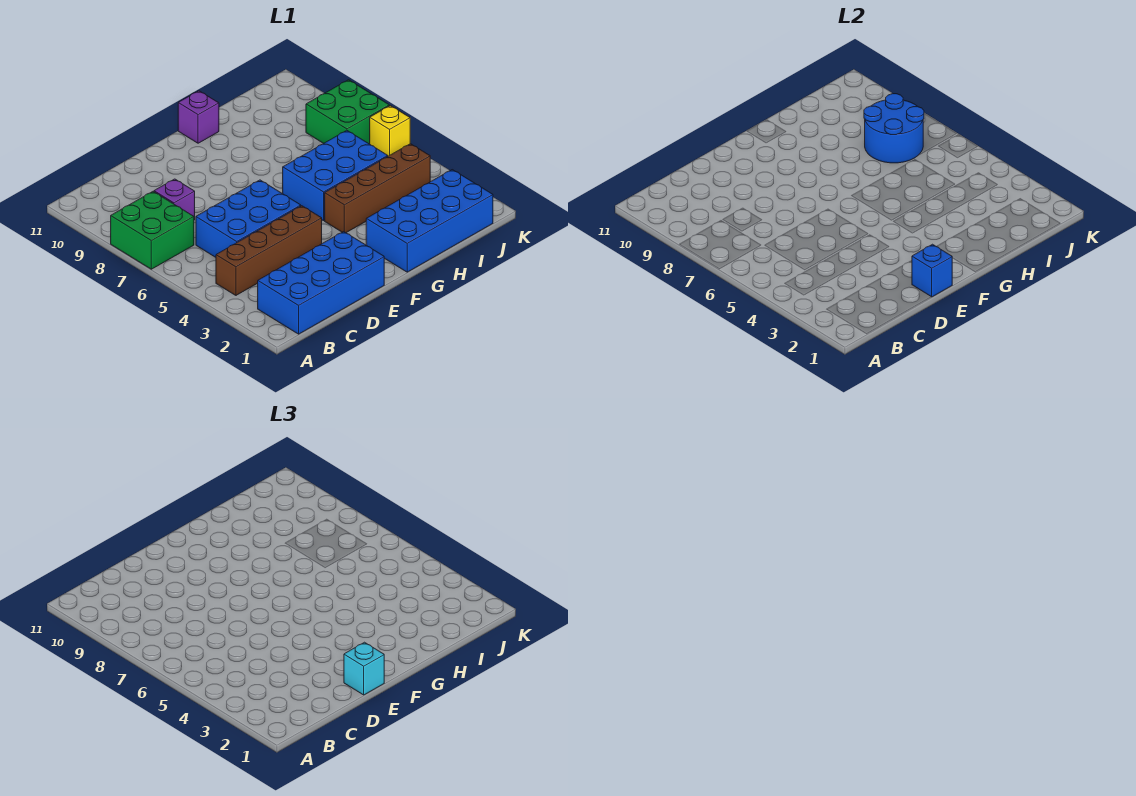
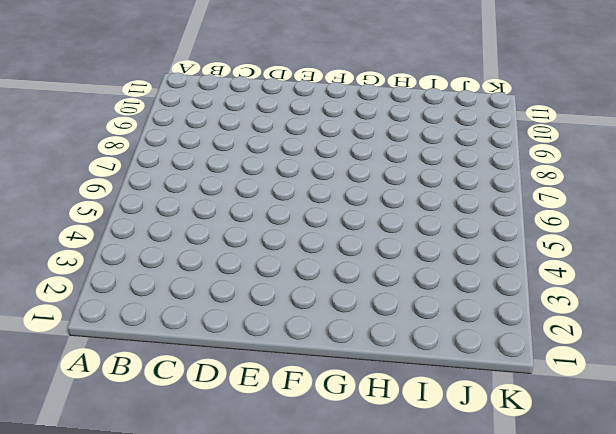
none -> green 2x2 brick [111,192,194,269]
none -> blue 2x4 brick [258,232,384,334]
none -> brown 1x4 brick [216,206,322,295]

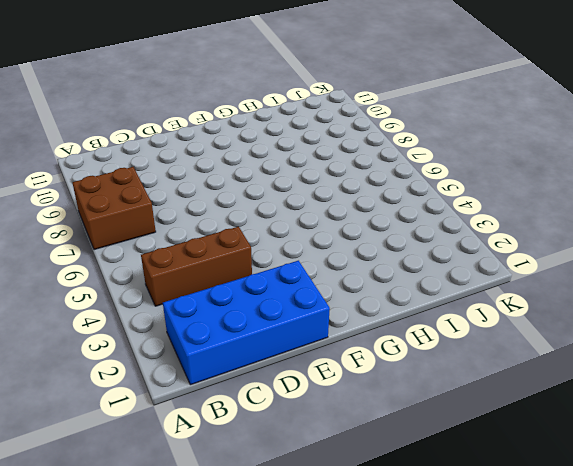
brown 2x2 brick [72,167,156,250] -> green 2x2 brick [111,192,194,269]
brown 1x3 brick [141,227,252,306] -> brown 1x4 brick [216,206,322,295]
none -> blue 2x3 brick [196,180,301,257]
none -> purple 1x1 brick [154,179,195,220]
none -> blue 2x4 brick [366,170,493,272]

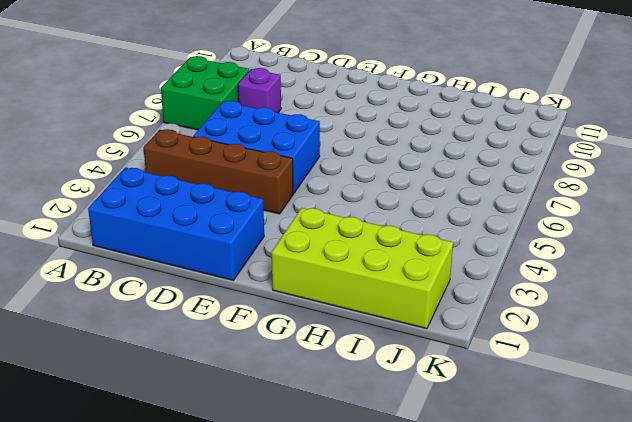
lime 2x4 brick [272,208,453,329] -> blue 2x4 brick [366,170,493,272]
none -> brown 1x4 brick [325,144,430,233]
none -> blue 2x3 brick [283,130,388,221]
none -> purple 1x1 brick [178,91,219,143]

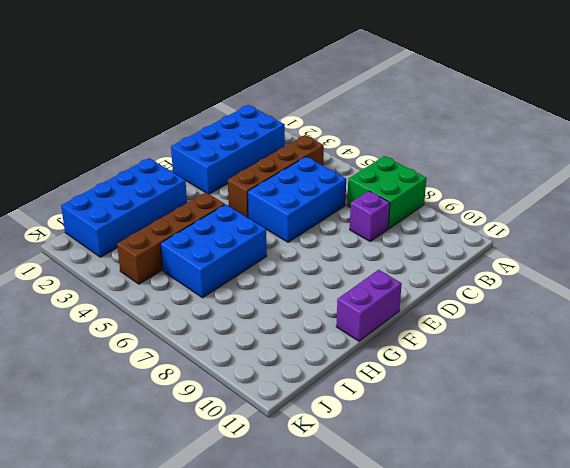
purple 1x2 brick [336,270,402,341] -> purple 1x1 brick [178,91,219,143]
none -> green 2x2 brick [306,80,389,144]
none -> yellow 1x1 brick [370,106,410,156]
none -> blue 1x1 brick [912,244,952,297]

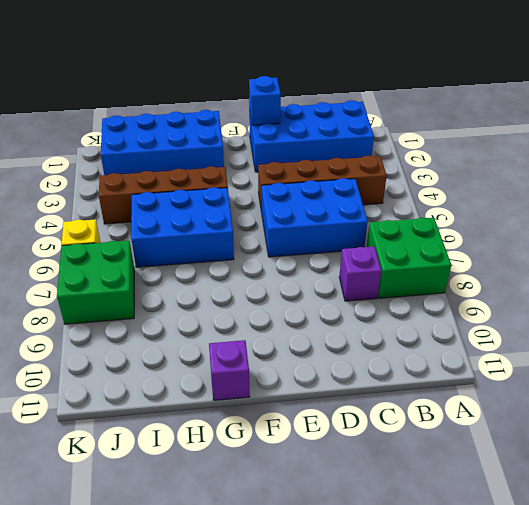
none -> blue 2x2 round brick [864,94,924,163]
none -> cyan 1x1 brick [344,642,384,695]

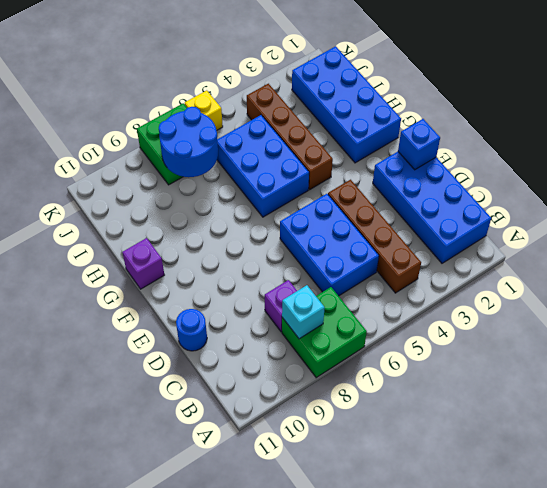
cyan 1x1 brick [282,285,325,339] -> cyan 1x1 brick moved to [344,642,384,695]
blue 1x1 round brick [176,309,207,351] -> none

